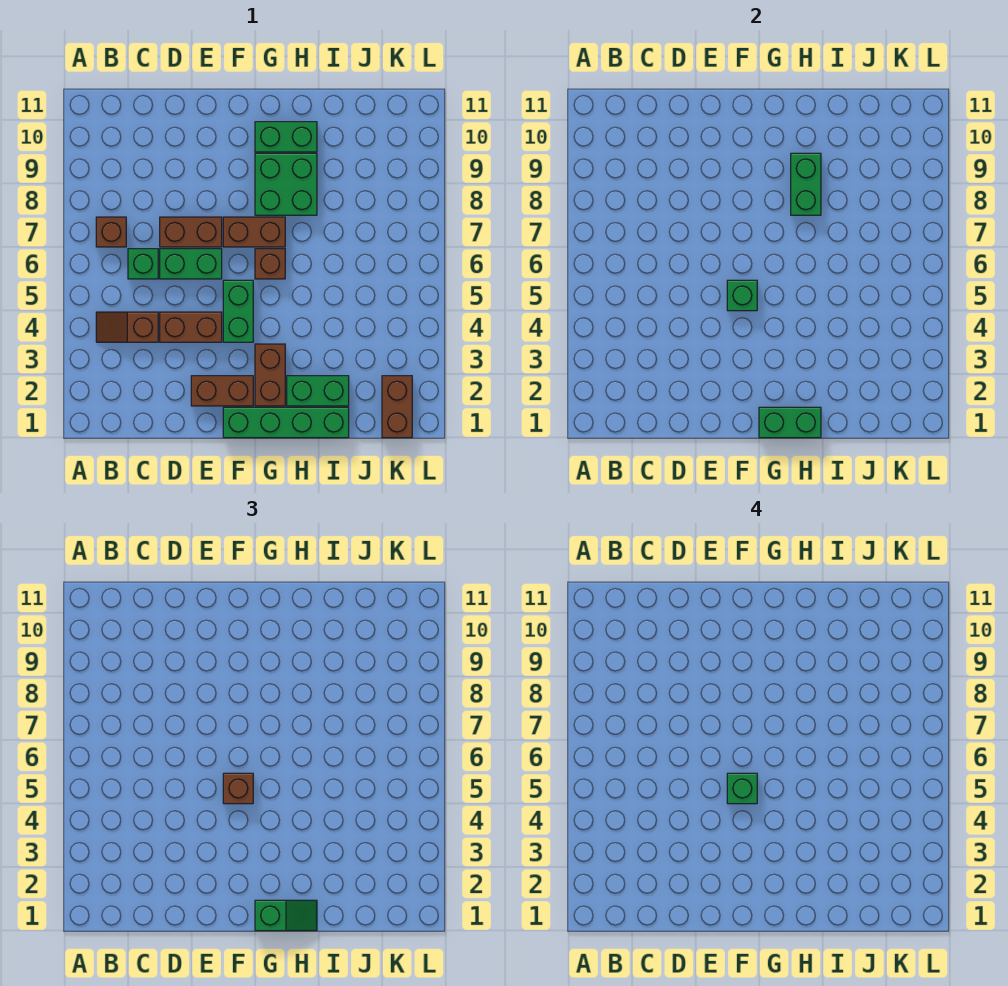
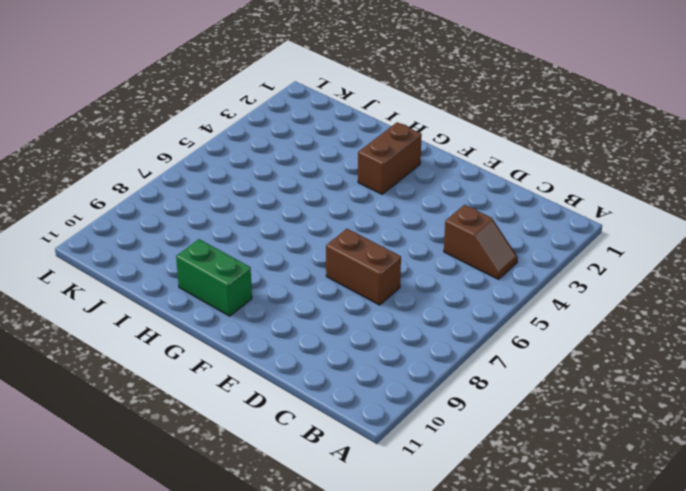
none -> brown 1x1 brick [96,217,126,247]
none -> green 1x1 brick [128,249,158,279]
none -> brown 1x2 brick [160,312,222,342]

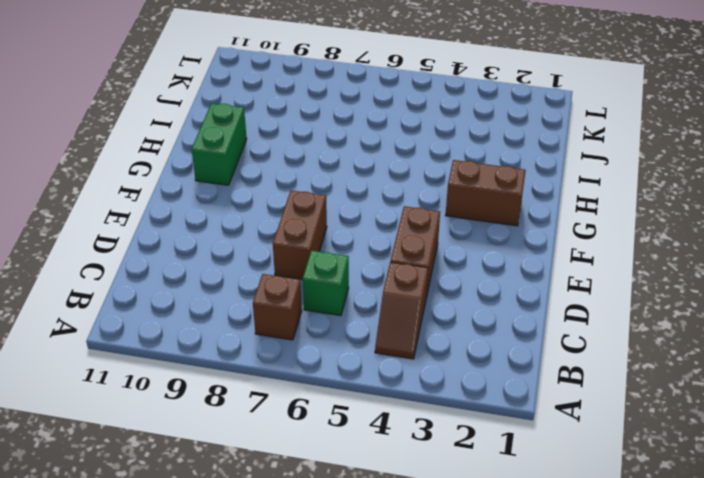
none -> green 1x2 brick [160,249,222,279]
none -> brown 1x2 brick [191,376,253,406]
none -> green 1x4 brick [223,407,349,438]

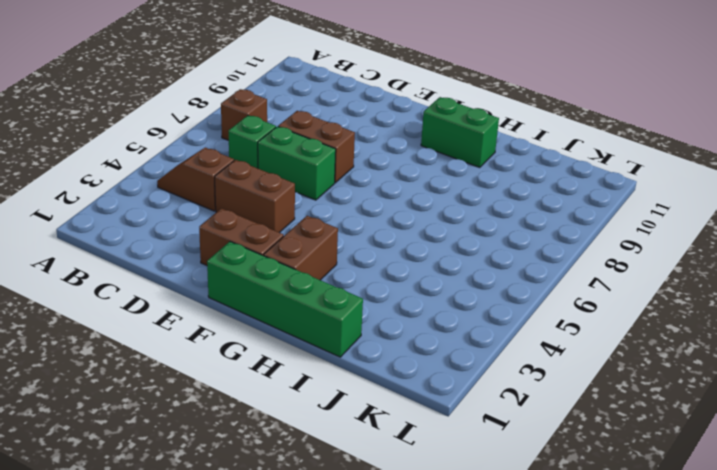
none -> green 1x2 brick [223,280,253,342]
none -> brown 1x2 brick [223,217,285,247]
none -> brown 1x1 brick [255,249,285,279]

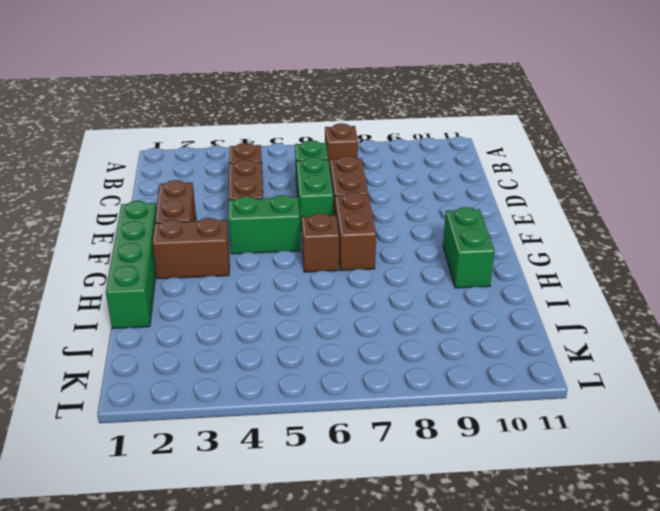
none -> green 2x2 brick [255,153,317,215]
none -> green 1x2 brick [287,376,349,406]
none -> brown 1x2 brick [382,376,412,438]

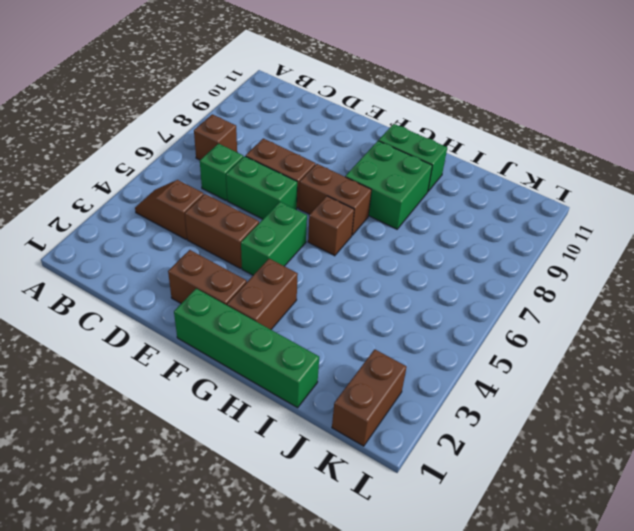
none -> green 1x2 brick [287,376,349,406]
none -> green 1x1 brick [727,280,757,311]
none -> green 1x2 brick [759,407,821,438]

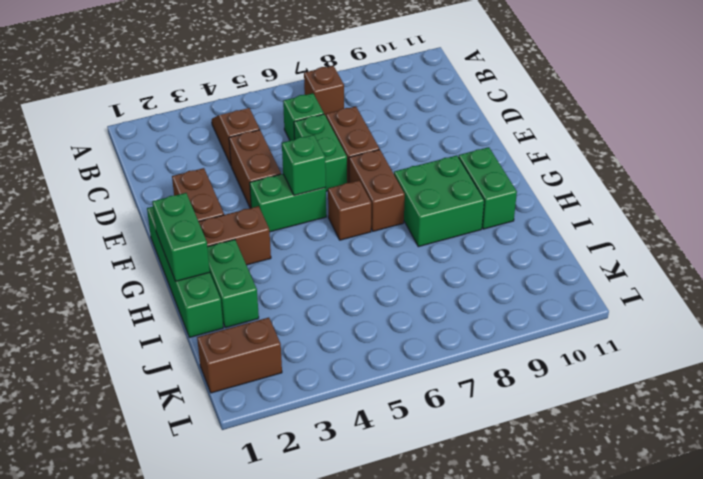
none -> green 1x2 brick [791,153,821,215]
none -> brown 1x1 brick [223,773,253,804]
none -> green 1x2 slope [255,900,317,931]

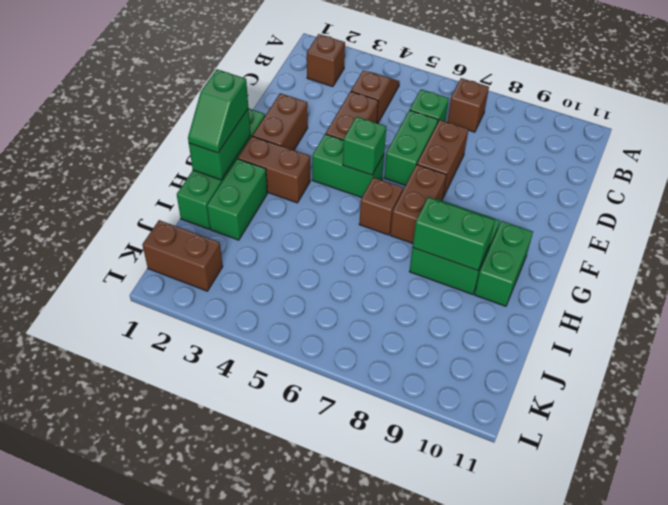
brown 1x1 brick [307,34,345,87] -> brown 1x1 brick moved to [223,773,253,804]
none -> green 1x1 brick [727,773,757,804]

